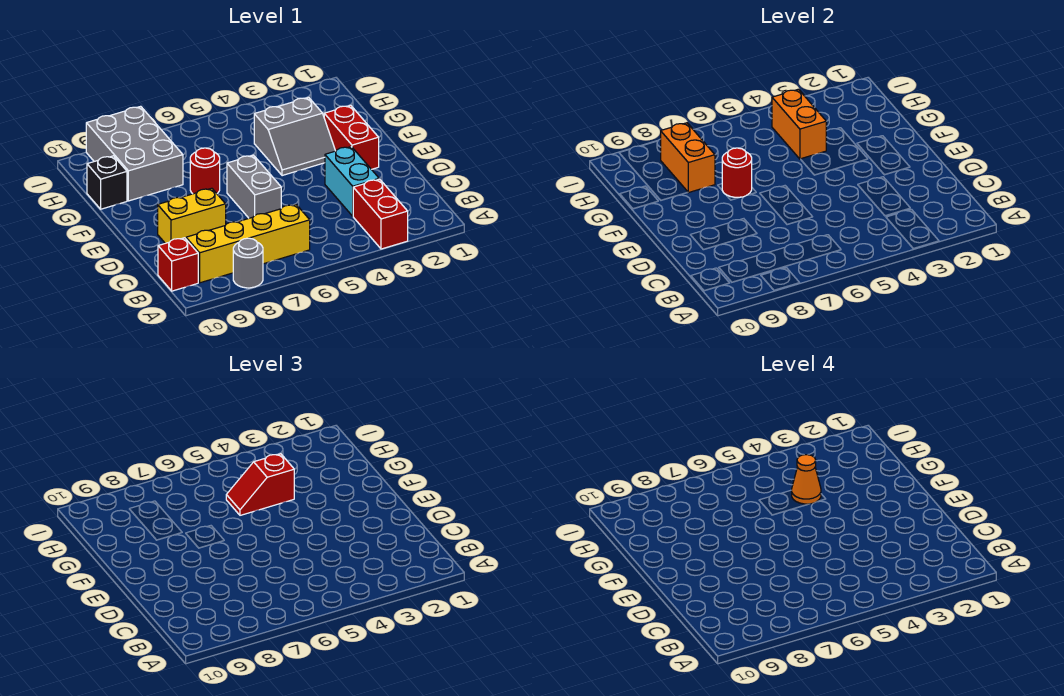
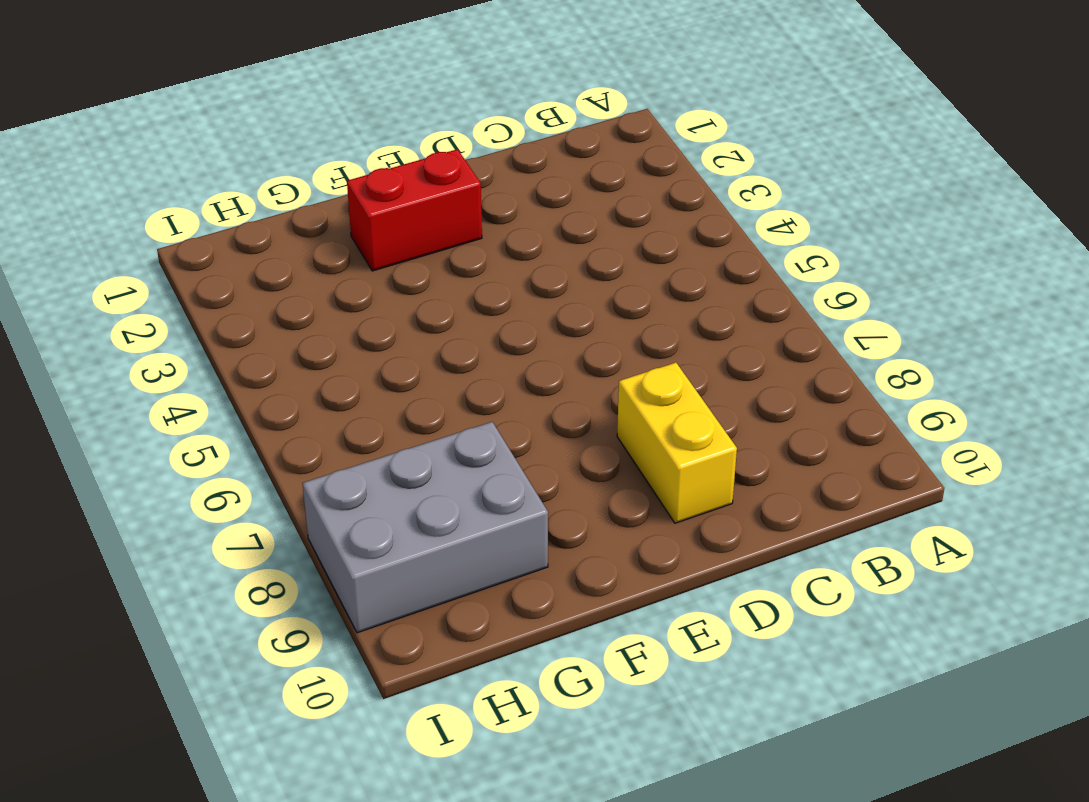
none -> red 1x2 brick [353,179,408,249]
none -> grey 1x1 round brick [233,238,263,288]
none -> yellow 1x4 brick [186,204,310,283]

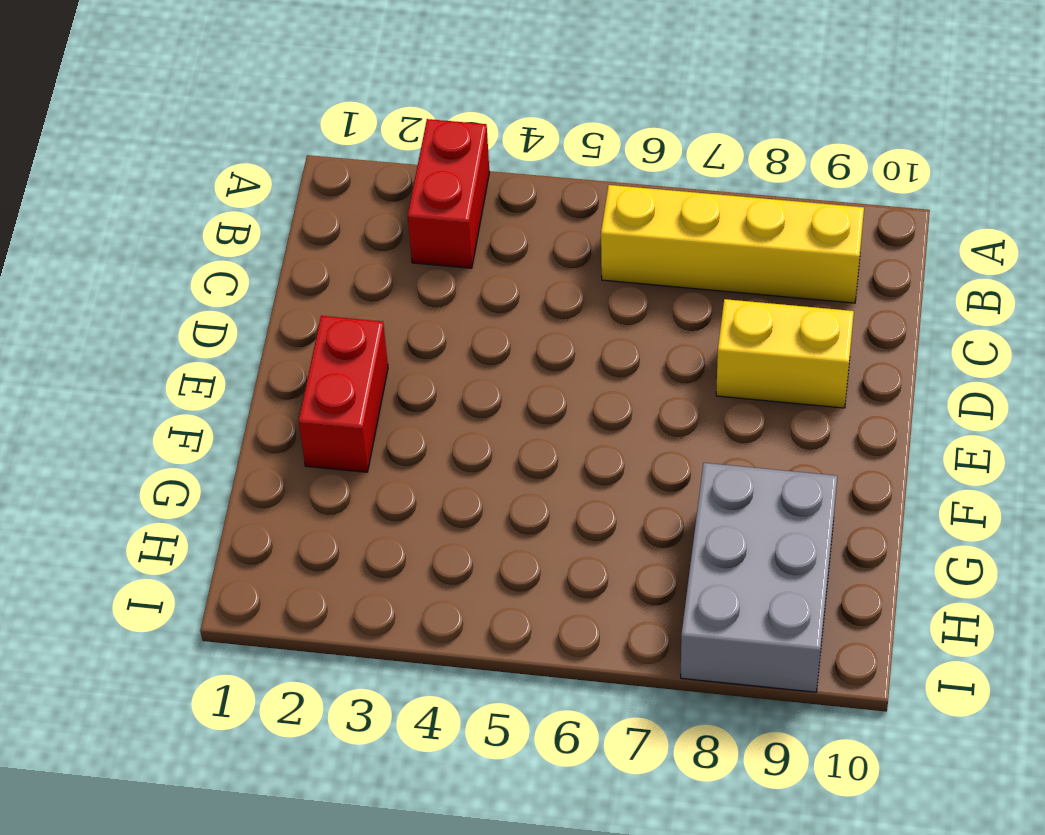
none -> grey 1x1 round brick [233,238,263,288]
none -> red 1x1 brick [158,238,198,291]
none -> cyan 1x2 brick [325,147,379,216]

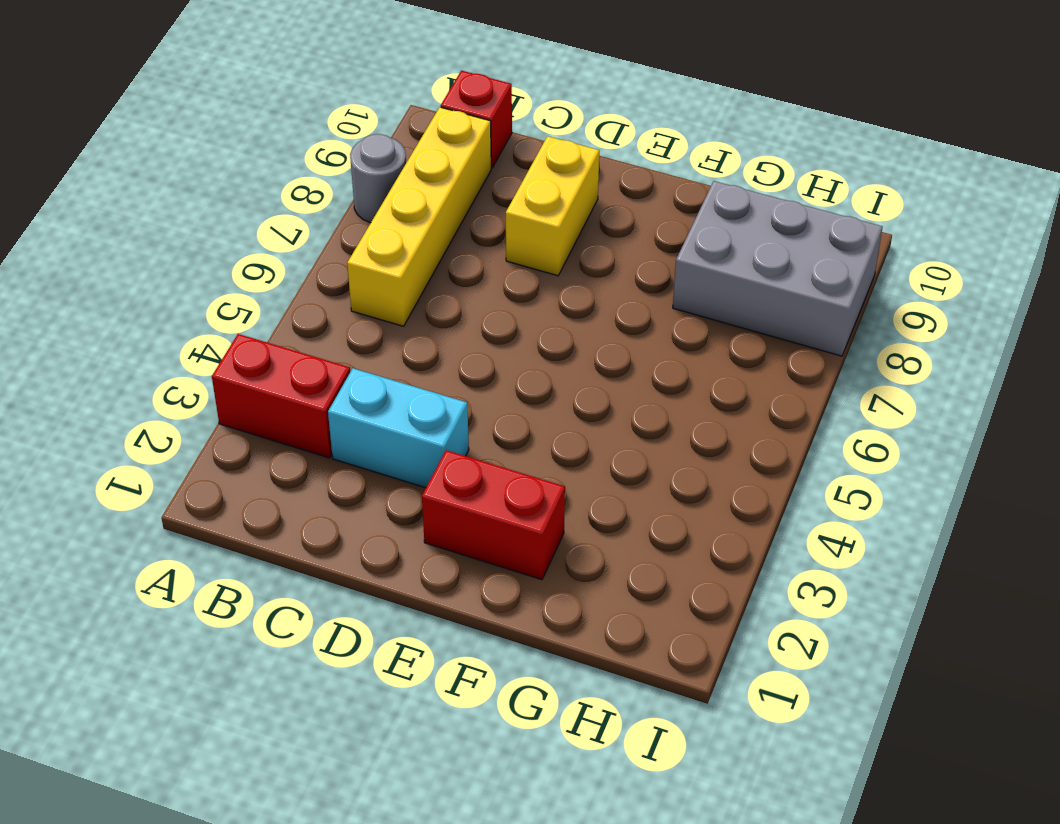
none -> grey 1x2 brick [227,155,281,218]
none -> grey 2x2 slope [254,97,335,176]
none -> red 1x1 round brick [190,148,220,194]

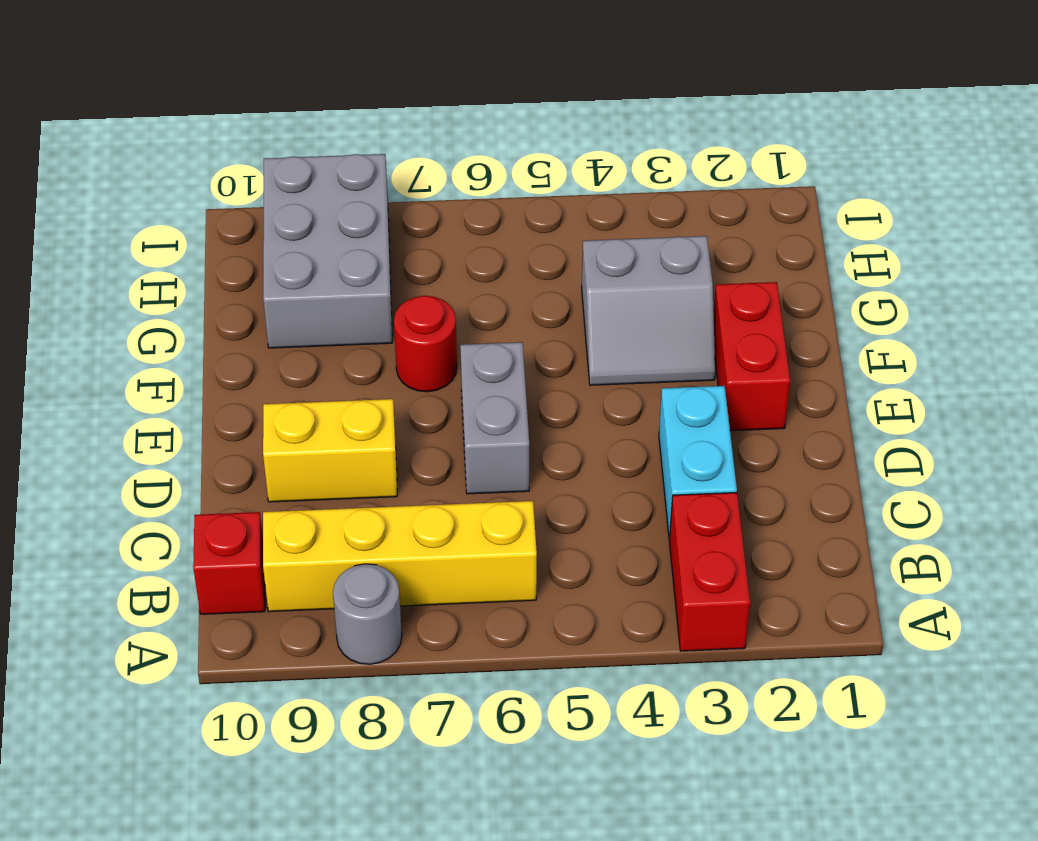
none -> black 1x1 brick [87,156,127,209]
none -> red 1x1 round brick [722,148,752,197]
none -> orange 1x2 brick [772,89,826,159]

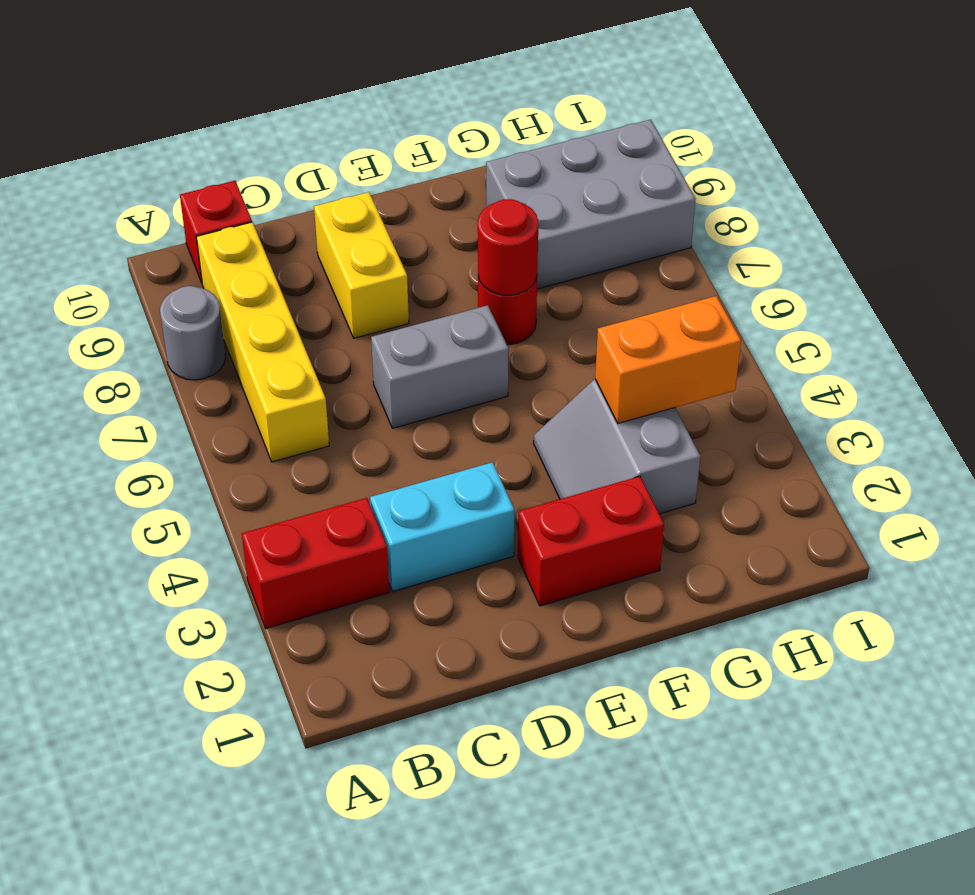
none -> black 1x1 brick [87,156,127,209]
none -> orange 1x2 brick [661,123,715,193]
none -> red 1x2 slope [226,454,294,515]

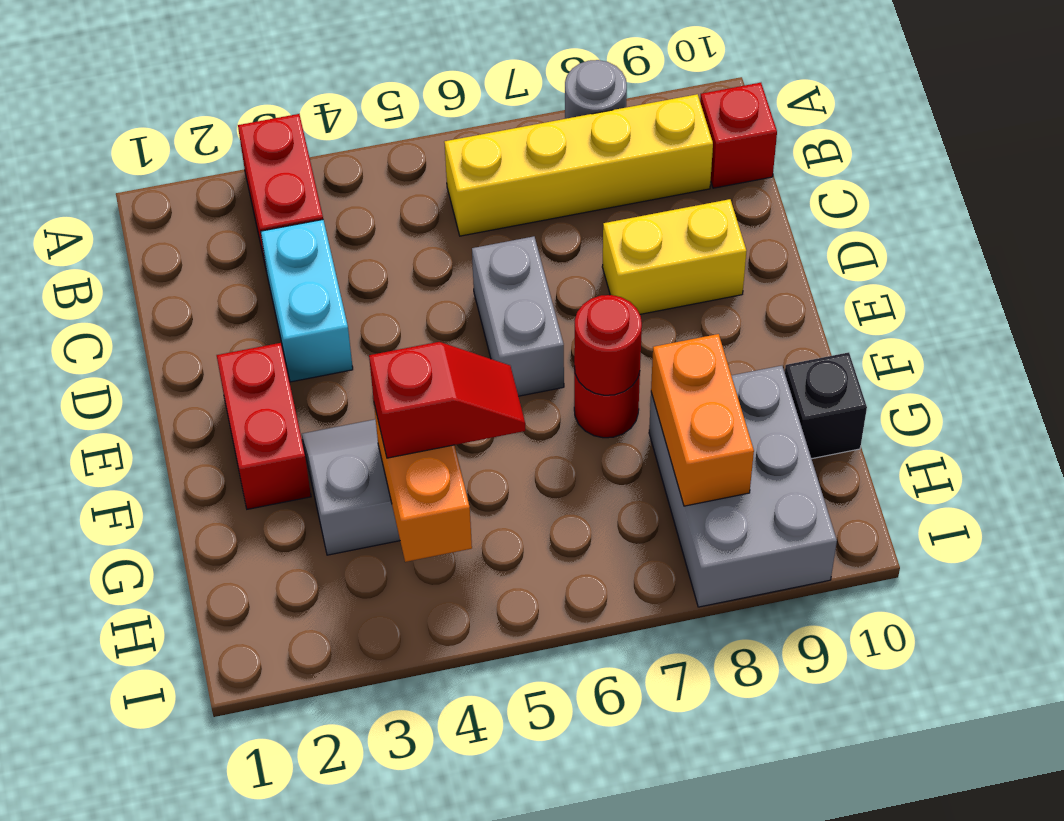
none -> orange 1x1 cone [792,455,821,504]

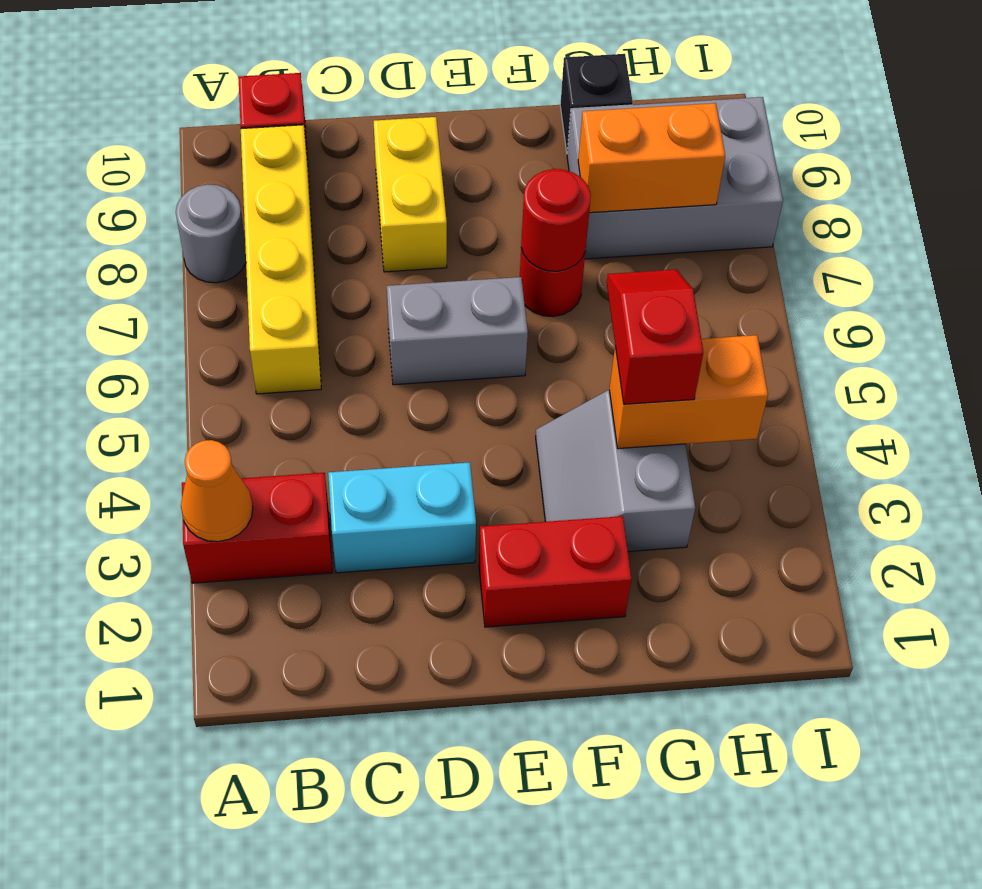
orange 1x1 cone [181,440,253,542] -> orange 1x1 cone moved to [792,455,821,504]

